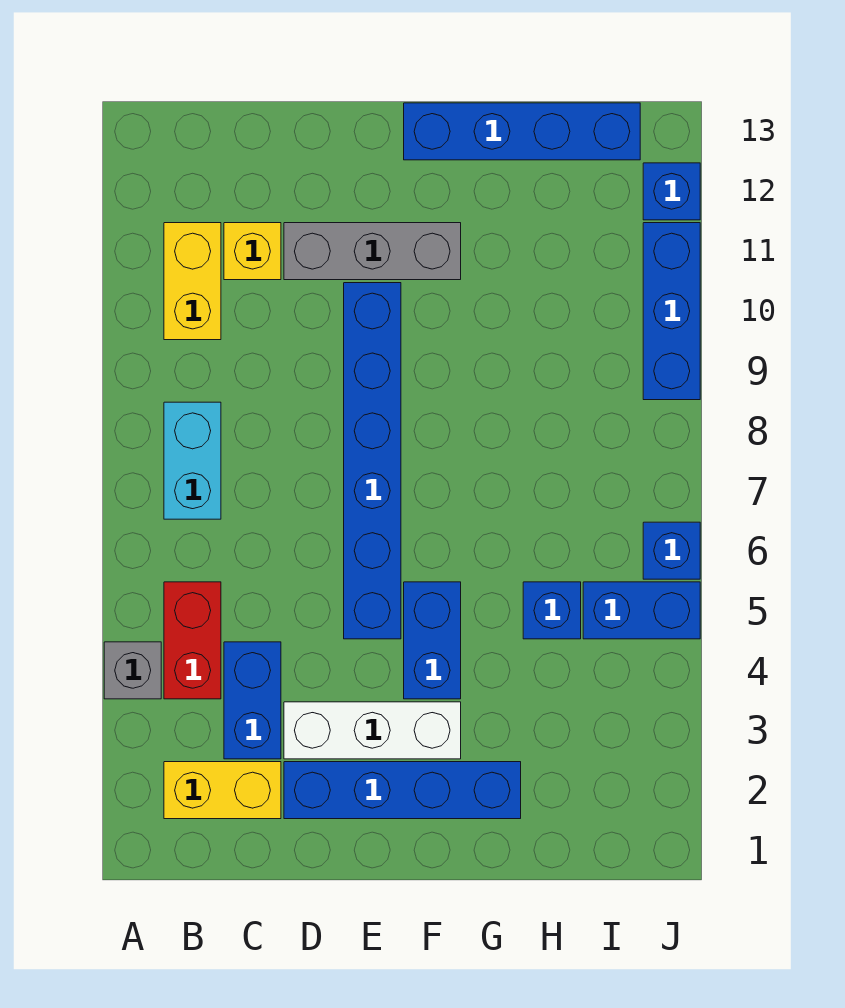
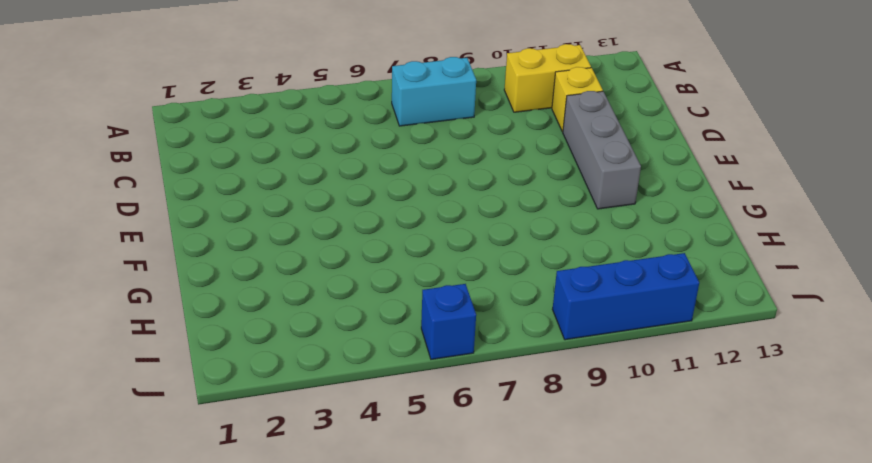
none -> grey 1x1 brick [104,642,161,699]
none -> yellow 1x2 brick [164,762,281,819]
none -> red 1x2 brick [164,582,221,699]

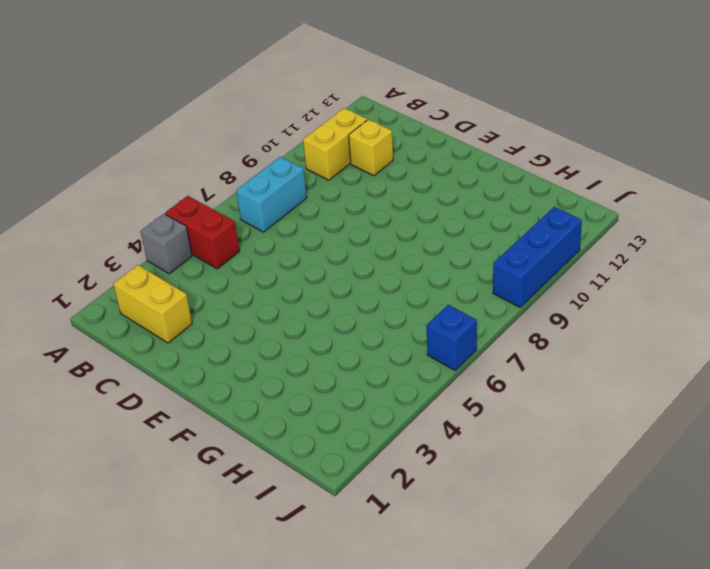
red 1x2 brick [165,196,240,269] -> red 1x2 brick turned to [164,582,221,699]
none -> blue 1x2 brick [224,642,281,759]
none -> blue 1x4 brick [284,762,521,819]
none -> white 1x3 brick [284,702,461,759]

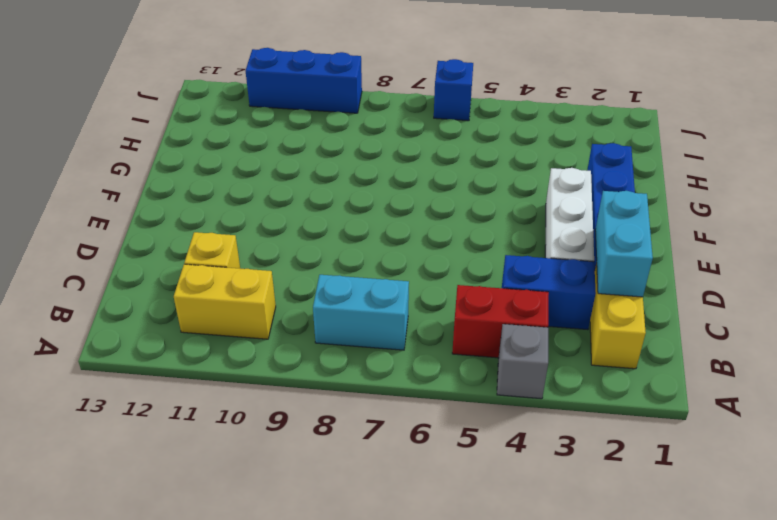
cyan 1x2 brick [595,191,653,297] -> none
none -> grey 1x3 brick [284,223,461,280]
none -> blue 1x6 brick [344,283,401,639]
none -> blue 1x2 brick [404,582,461,699]

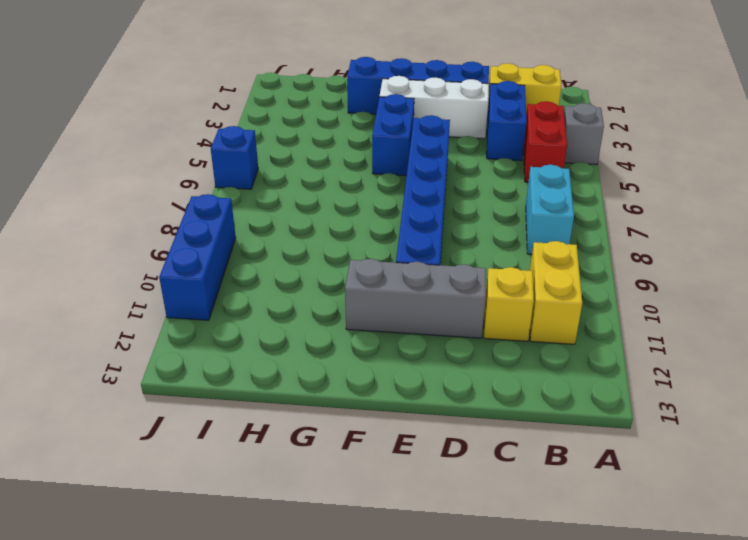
none -> blue 1x4 brick [404,103,640,160]
none -> blue 1x1 brick [523,582,581,639]
none -> blue 1x2 brick [583,582,700,639]

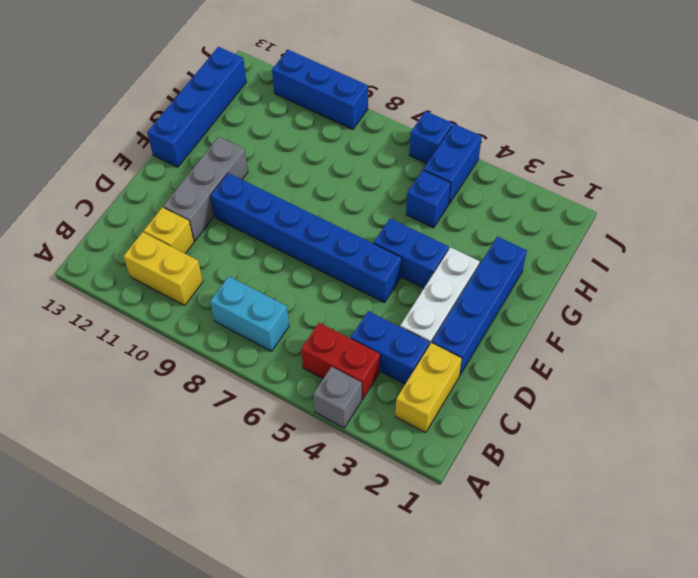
none -> blue 1x1 brick [643,163,700,220]

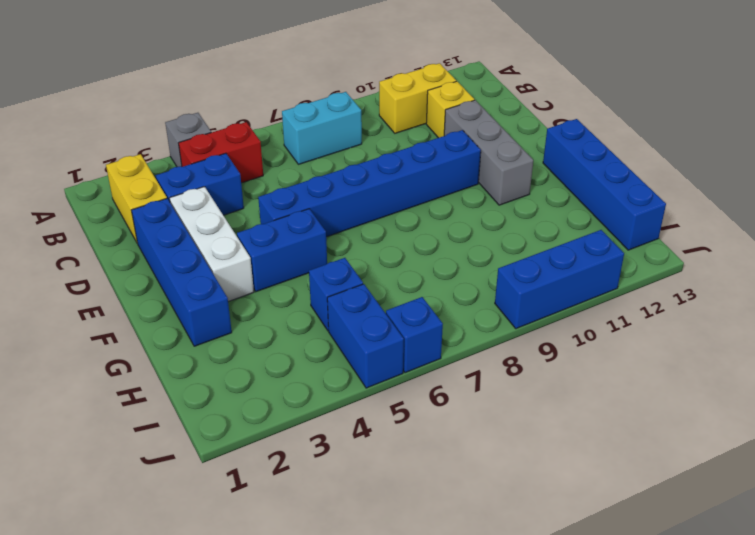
none -> blue 1x1 brick [643,163,700,220]

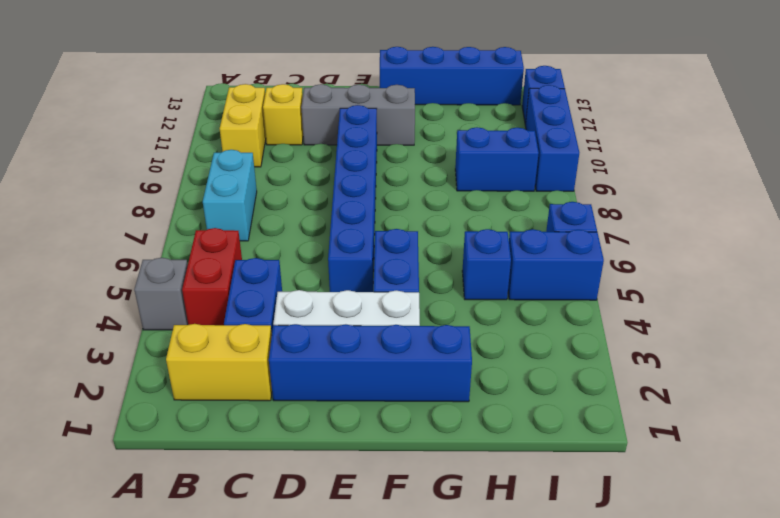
blue 1x2 brick [455,127,539,191] -> none

